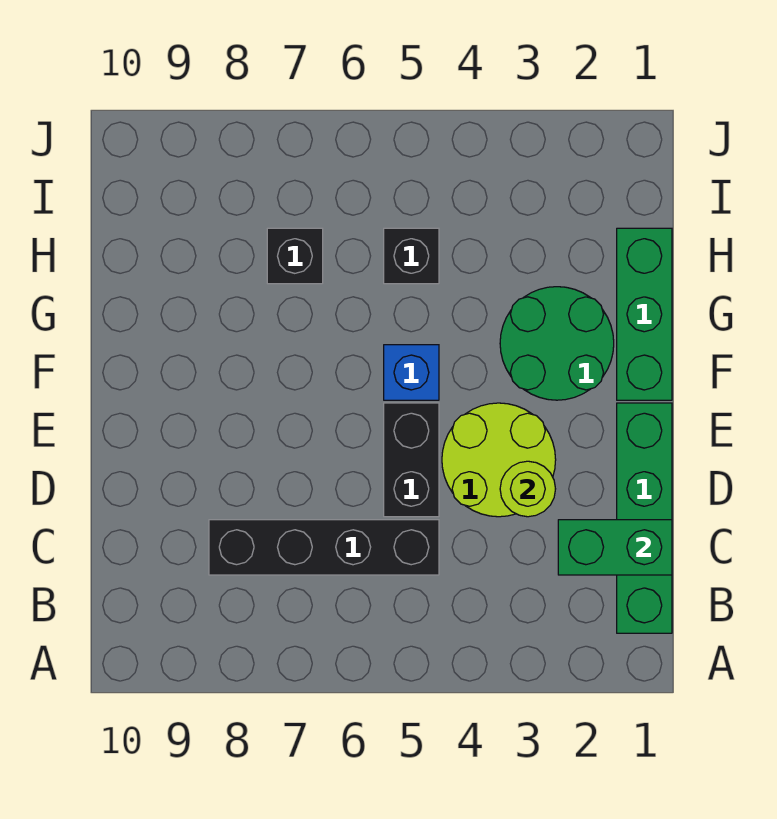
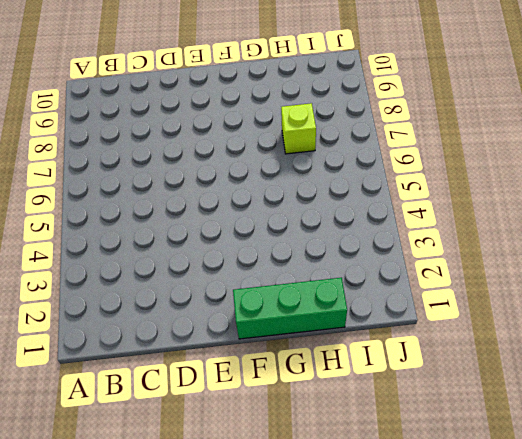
lime 1x1 brick [281,103,316,154] -> black 1x1 brick [267,228,323,284]
none -> green 1x4 brick [617,403,672,633]
none -> black 1x4 brick [209,520,439,575]

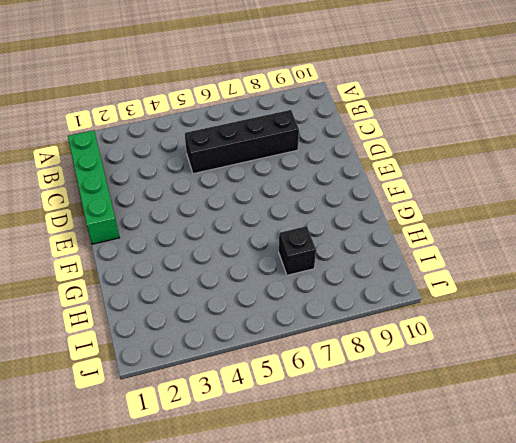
none -> lime 2x2 round brick [442,403,556,517]
none -> black 1x2 brick [384,403,439,517]

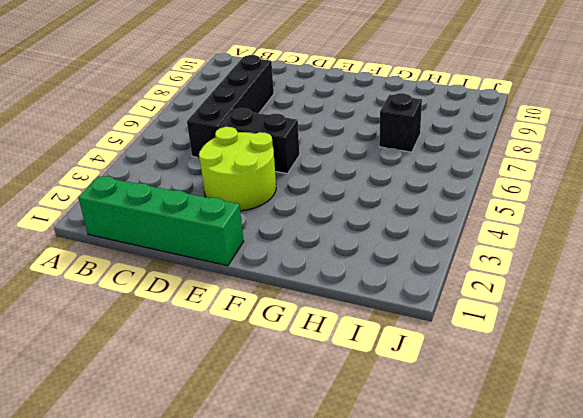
none -> green 1x3 brick [617,228,672,400]
none -> green 2x2 round brick [500,287,614,400]

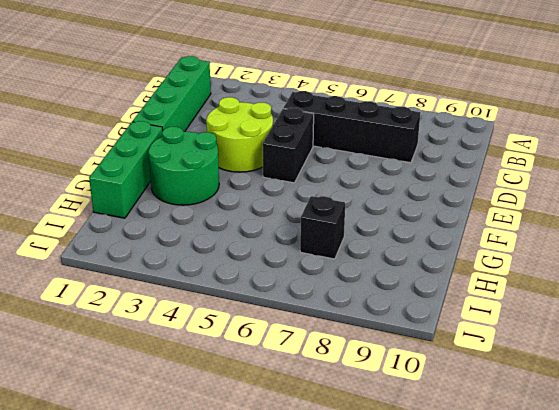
none -> blue 1x1 brick [384,345,439,400]
none -> black 1x1 brick [384,228,439,284]

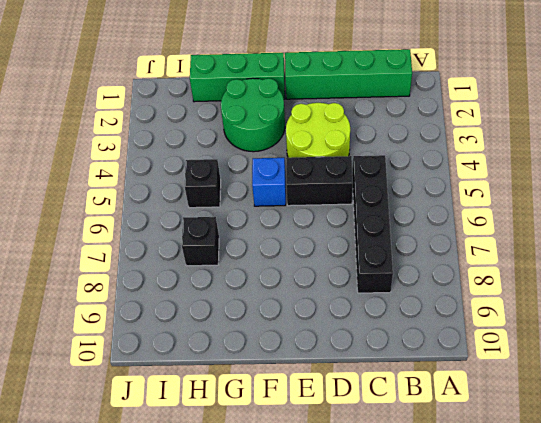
none -> green 1x2 brick [558,520,672,575]
none -> lime 1x1 round brick [500,461,555,517]

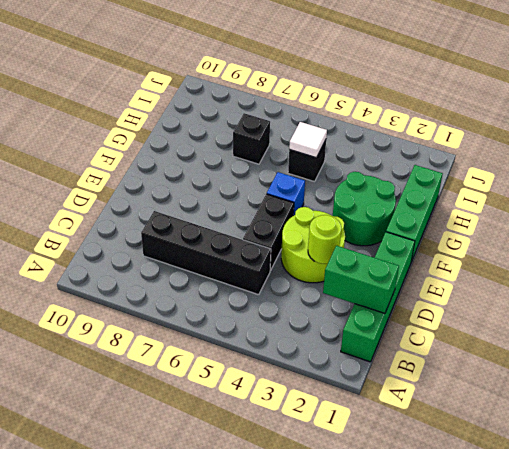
white 1x1 tile [289,122,327,158] -> none

